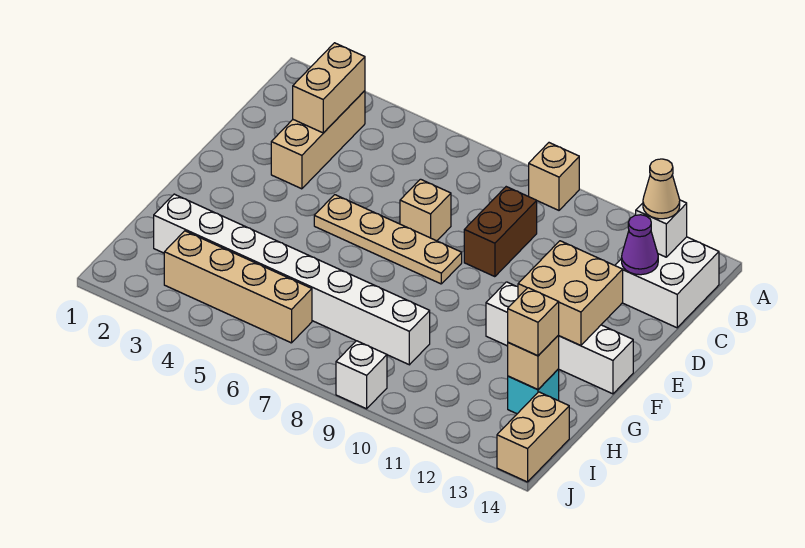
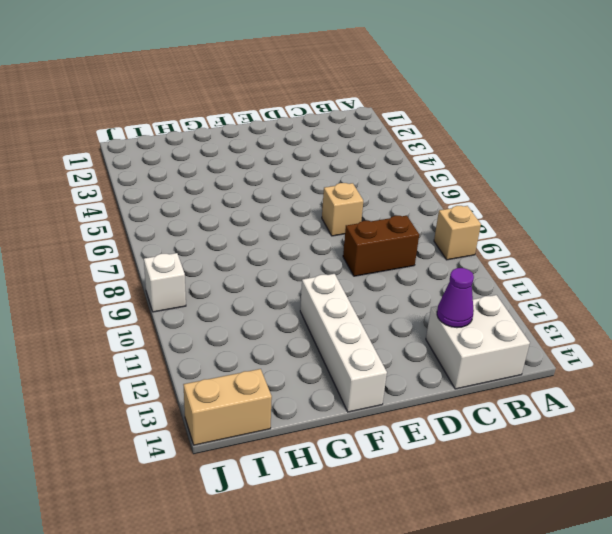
none -> tan 1x3 brick [271,91,365,189]
none -> tan 1x4 plate [314,195,462,284]
none -> white 1x8 brick [154,194,430,365]

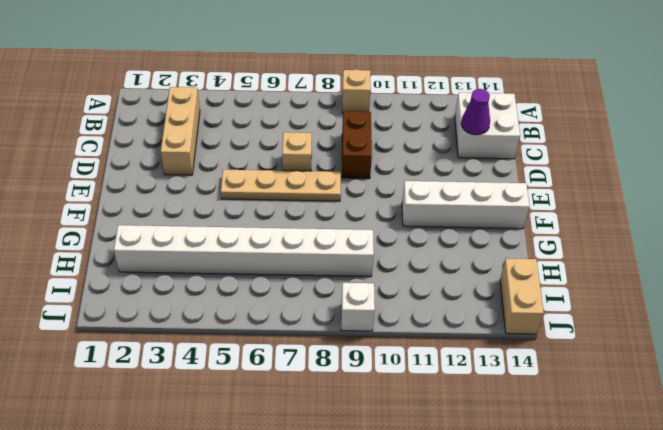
none -> cyan 1x1 brick [508,369,559,414]
none -> tan 1x4 brick [164,231,312,343]
none -> tan 1x2 brick [293,43,365,133]

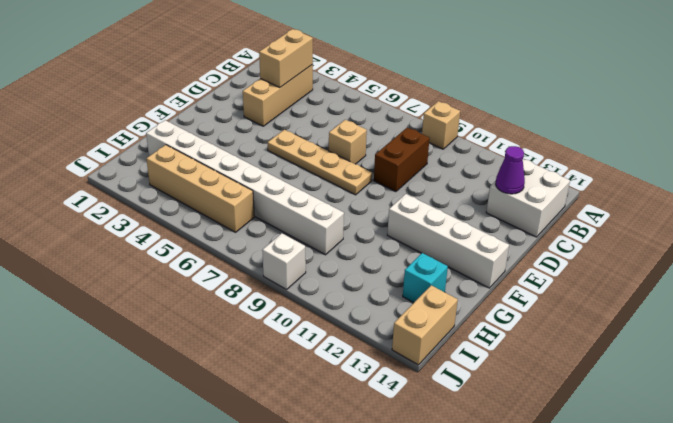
none -> white 1x1 brick [636,200,687,257]
none -> tan 2x2 brick [518,241,623,346]
none -> tan 1x1 brick [508,335,559,390]

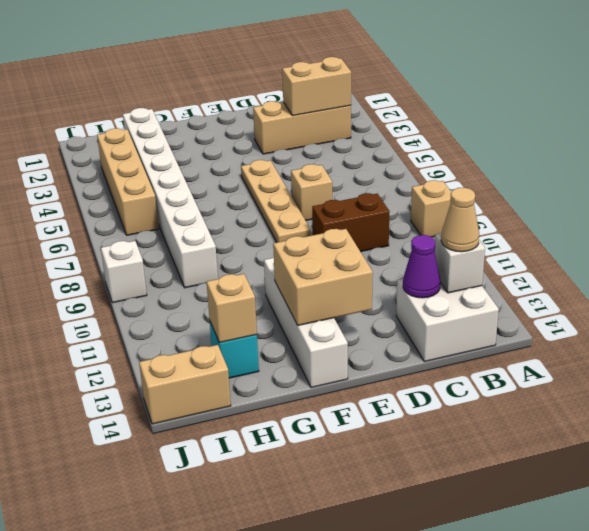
none -> tan 1x1 brick [508,288,559,356]

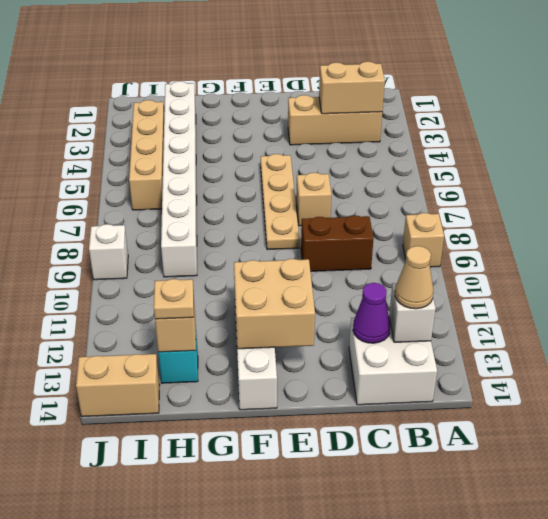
tan 1x1 plate [154,279,194,319] -> tan 1x1 brick [508,288,559,356]

